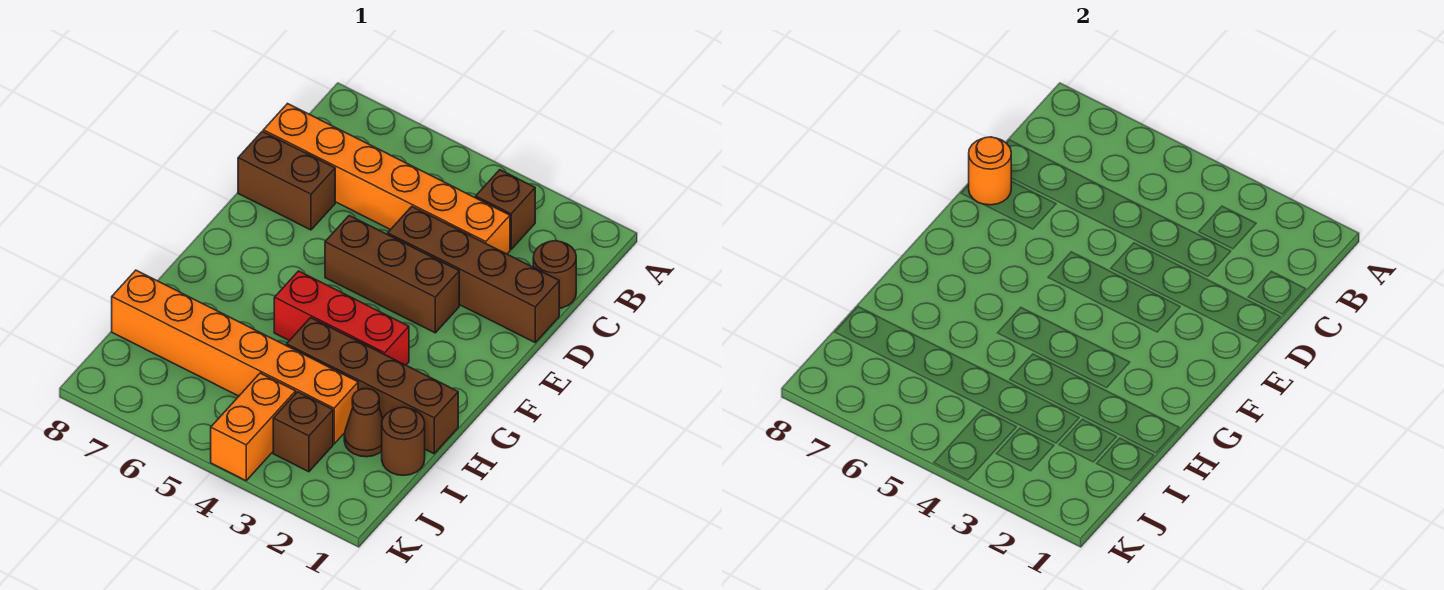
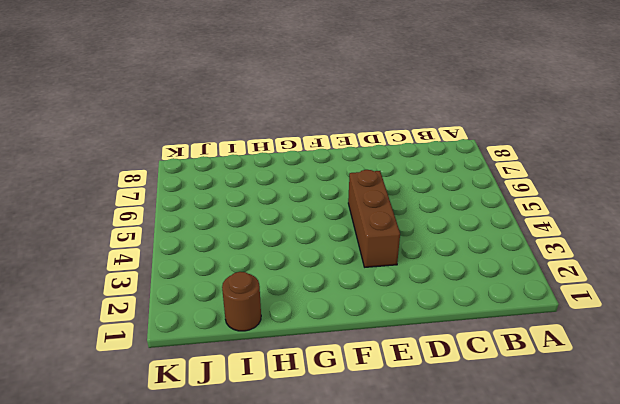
none -> brown 1x1 brick [476,170,535,249]
none -> brown 1x1 round brick [533,241,576,308]
none -> orange 1x6 brick [263,104,510,254]

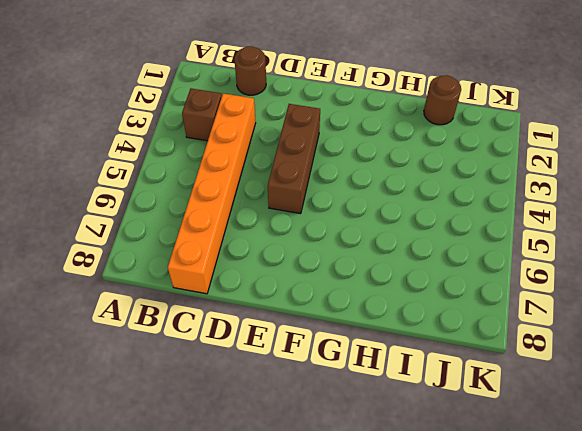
none -> brown 1x4 brick [388,207,559,342]
none -> brown 1x2 brick [238,131,335,230]
none -> red 1x3 brick [274,271,409,365]

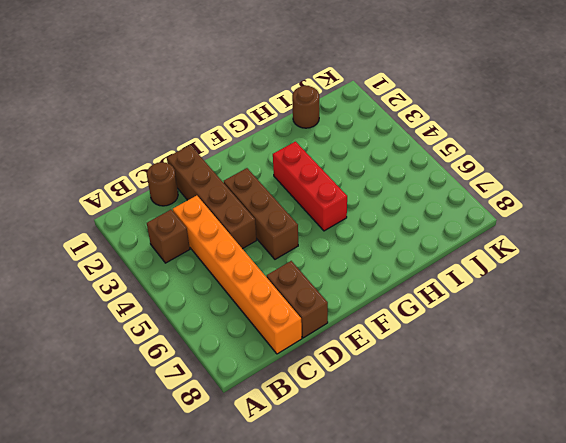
none -> brown 1x4 brick [287,318,458,454]
none -> brown 1x1 cone [344,389,383,457]
none -> orange 1x6 brick [112,270,358,444]

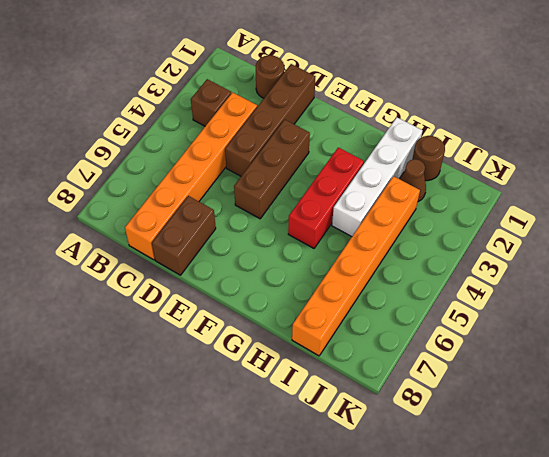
white 1x4 brick [332,117,423,237] -> brown 1x4 brick [287,318,458,454]
none -> brown 1x1 brick [273,392,333,472]
none -> orange 1x2 brick [211,373,296,481]
none -> orange 1x1 round brick [969,137,1011,205]

